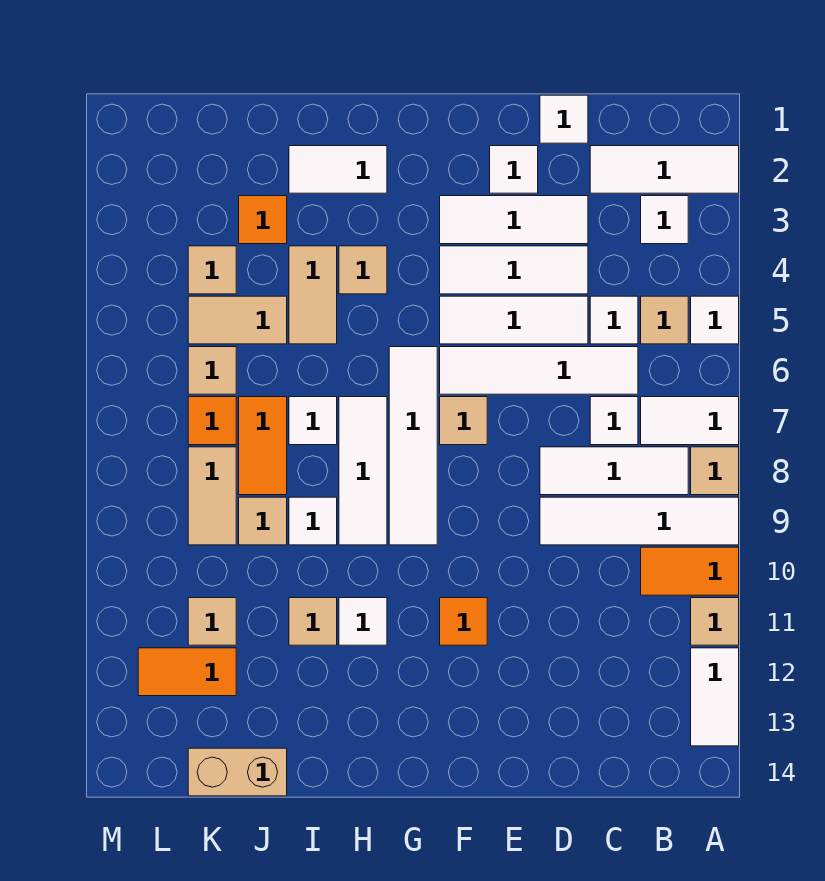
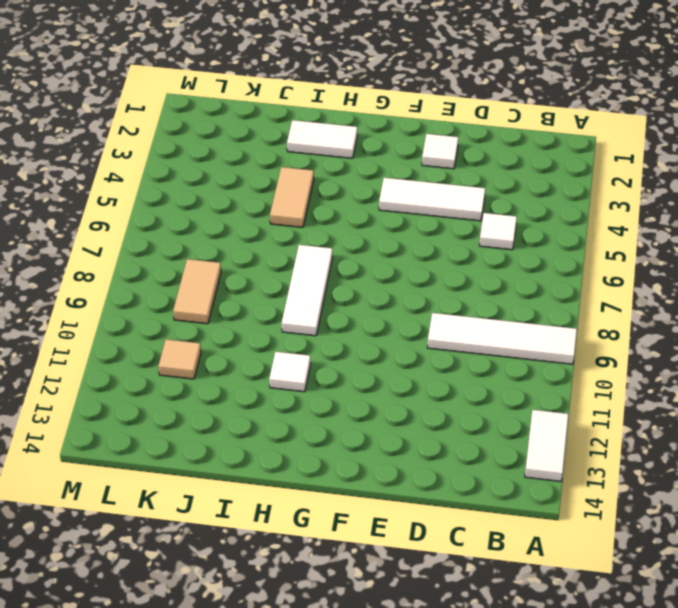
none -> white 1x3 tile [590,146,739,193]
none -> white 1x1 tile [691,296,739,344]
none -> white 1x2 tile [641,397,739,445]
none -> tan 1x1 tile [691,447,739,495]

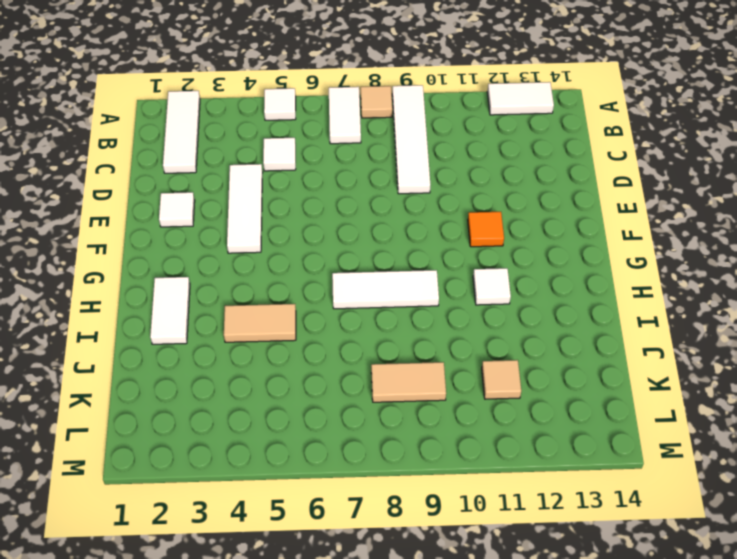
none -> orange 1x2 tile [641,547,739,595]
none -> tan 1x1 tile [691,598,739,645]
none -> white 1x1 tile [641,196,688,244]
none -> tan 1x1 tile [641,296,688,344]

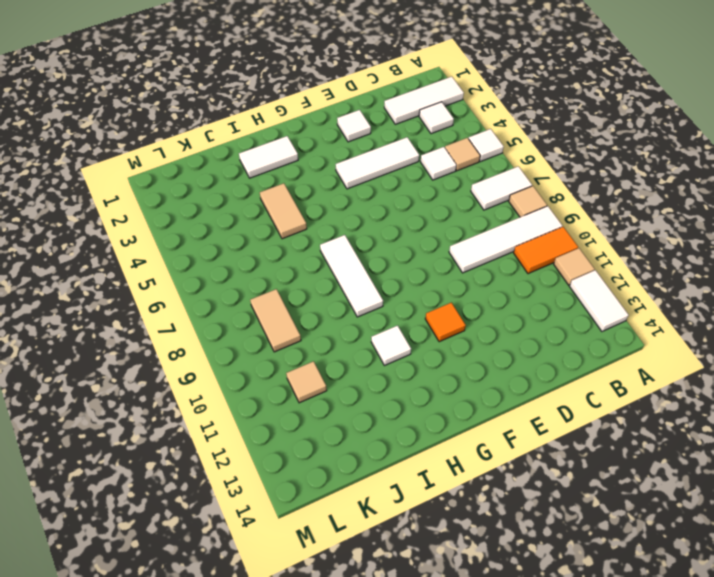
none -> white 1x3 tile [540,447,688,495]
none -> white 1x4 tile [440,347,638,394]
none -> white 1x1 tile [590,397,638,445]
none -> white 1x1 tile [540,95,588,143]

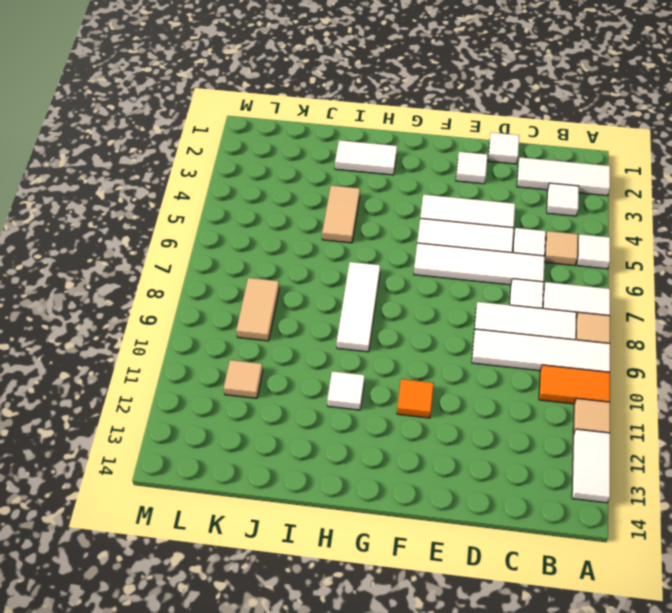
none -> white 1x3 tile [440,196,588,244]
none -> tan 1x1 tile [440,397,487,445]
none -> white 1x4 tile [389,347,437,545]
none -> tan 1x1 tile [339,246,387,294]

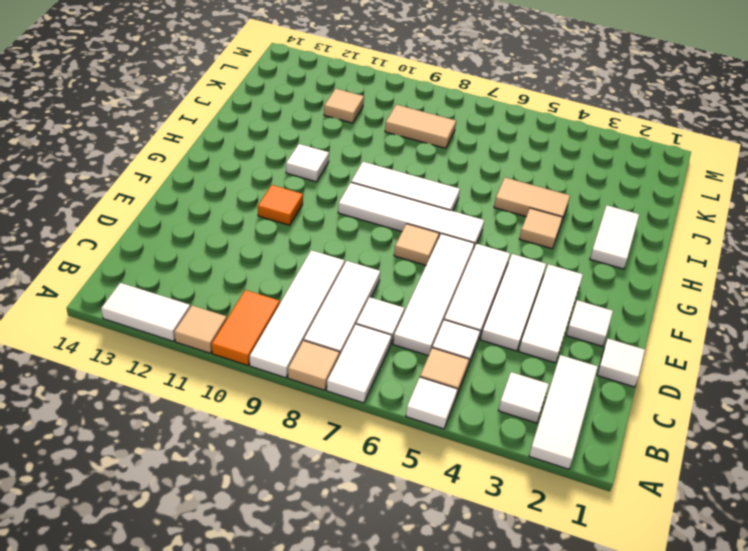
none -> white 1x1 tile [289,397,337,445]
none -> white 1x1 tile [289,497,337,545]
none -> tan 1x1 tile [289,598,337,645]
none -> orange 1x1 tile [239,196,287,244]

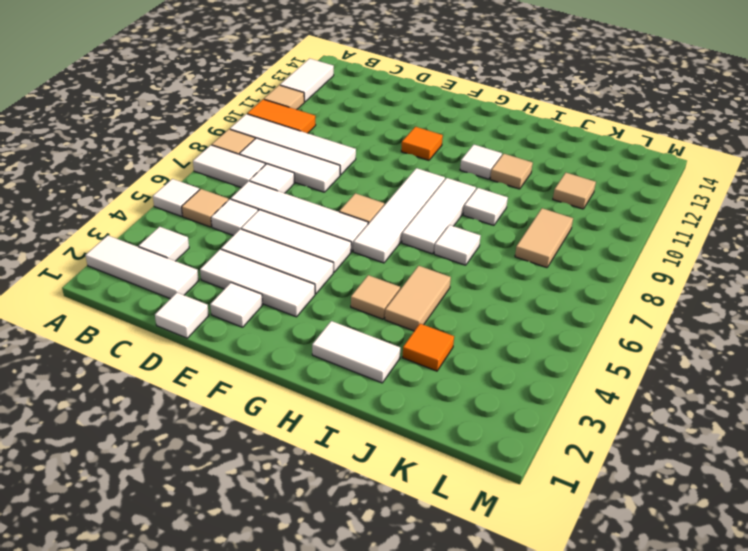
none -> tan 1x2 tile [188,296,287,344]
none -> orange 1x2 tile [239,397,287,495]
none -> tan 1x1 tile [239,497,287,545]
none -> tan 1x2 brick [188,748,287,796]

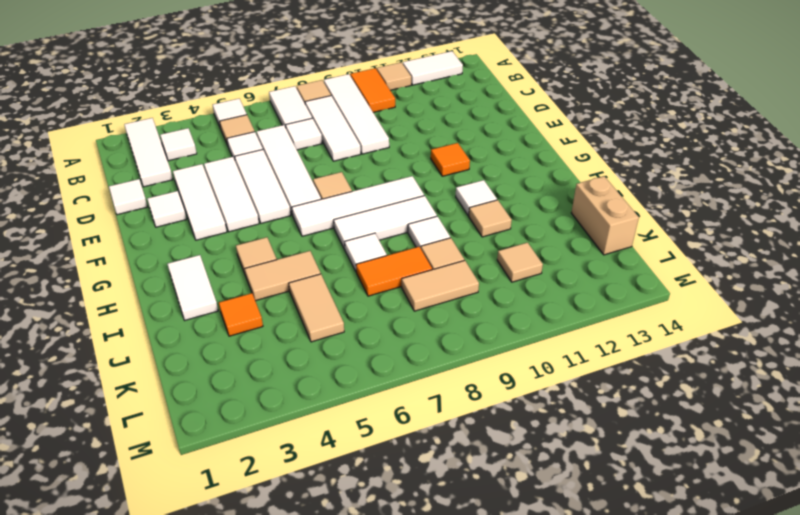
none -> tan 1x1 tile [188,246,236,294]
none -> tan 1x1 tile [188,347,236,394]
none -> orange 1x1 tile [188,397,236,445]
none -> orange 1x2 tile [138,648,236,696]

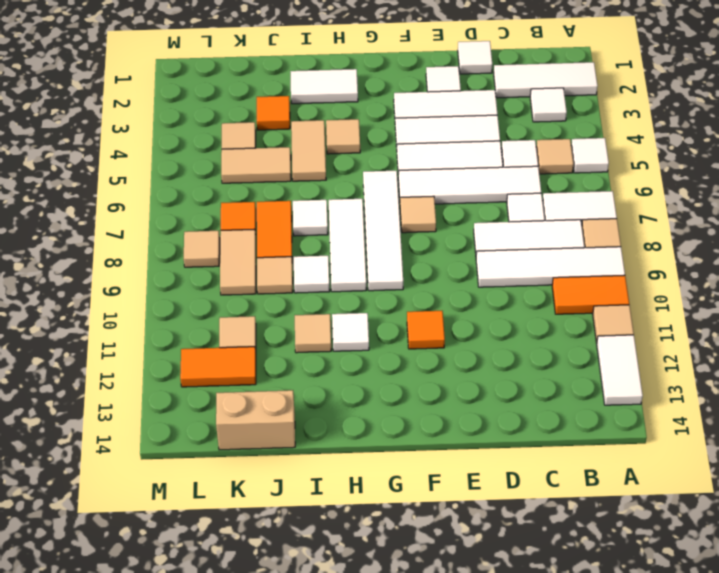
tan 1x1 tile [184,231,220,267] -> tan 1x1 tile moved to [188,347,236,394]

